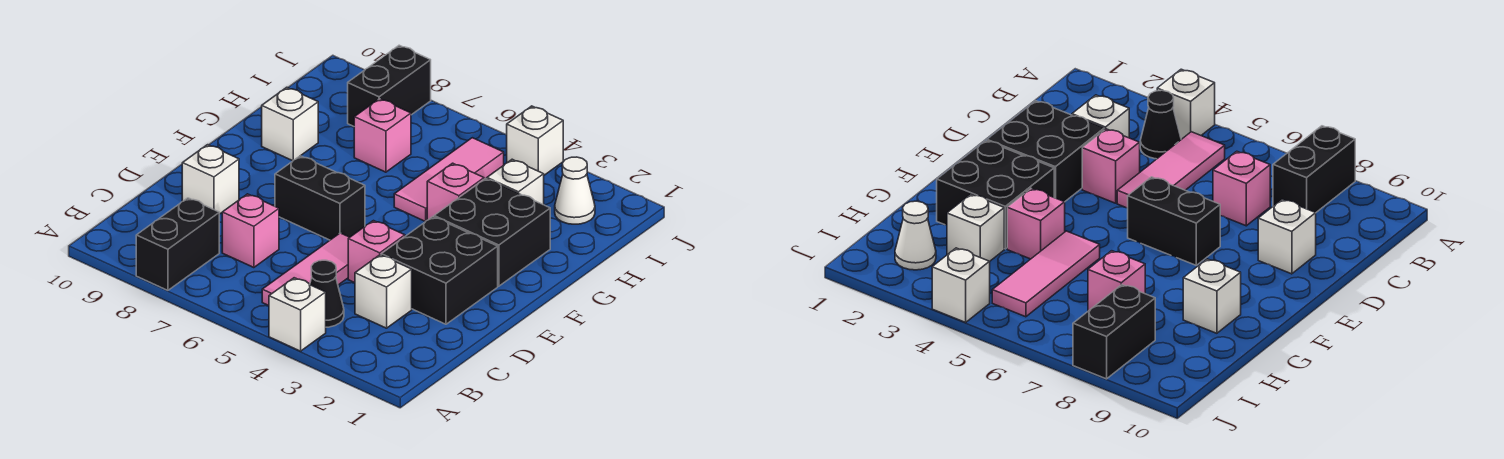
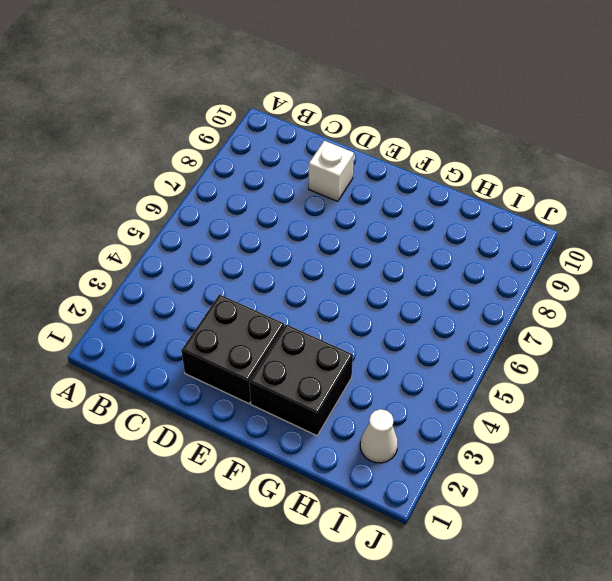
none -> white 1x1 brick [269,278,326,351]
none -> black 1x2 brick [136,198,219,290]
none -> black 1x1 cone [310,260,344,327]

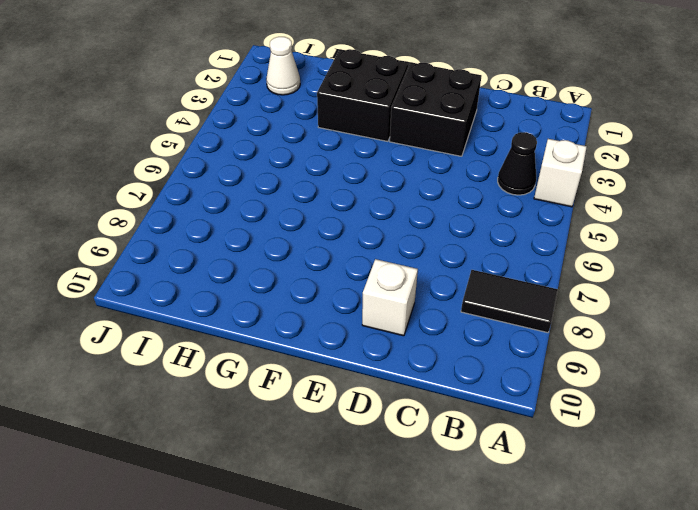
black 1x2 tile [461,270,558,333] -> black 1x2 brick [136,198,219,290]
none -> pink 1x3 tile [262,233,349,306]
none -> white 1x1 brick [355,255,412,328]
none -> pink 1x1 brick [222,194,279,268]

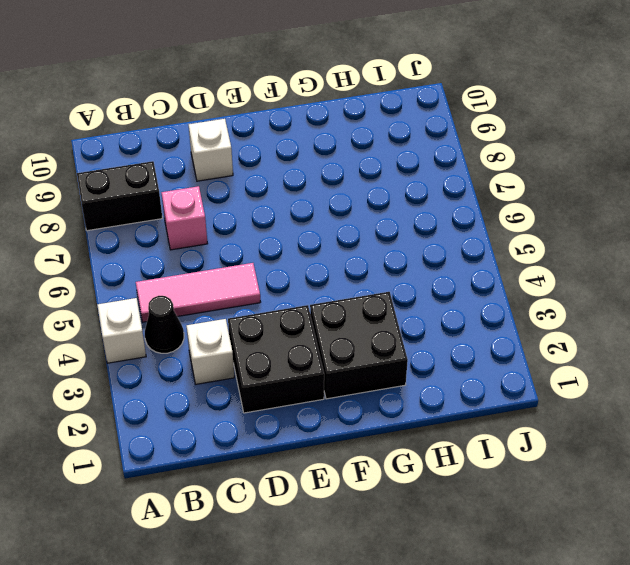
none -> pink 1x1 brick [348,221,405,283]
none -> black 1x2 brick [275,156,365,240]
none -> pink 1x1 brick [427,163,484,220]

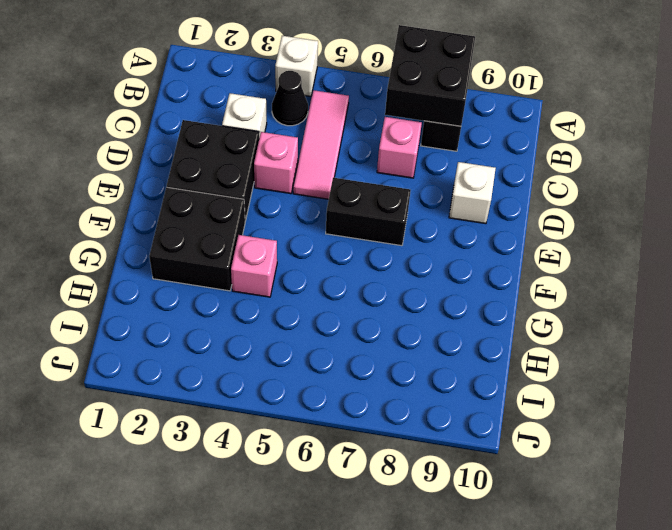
black 2x2 brick [385,25,475,126] -> none
none -> pink 1x3 tile [394,138,504,222]
none -> white 1x1 brick [262,87,318,161]
none -> white 1x1 brick [487,159,544,205]

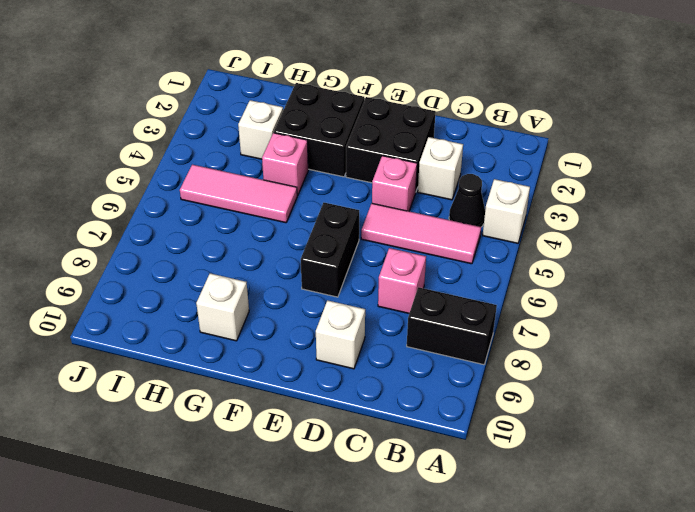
none -> pink 1x1 brick [354,99,411,172]
none -> white 1x1 cone [555,157,595,224]
none -> black 1x2 brick [348,45,431,126]

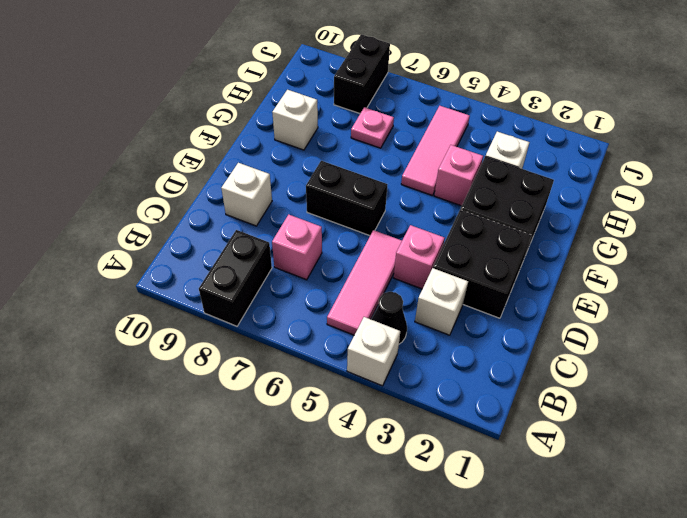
pink 1x1 plate [351,107,394,148] -> pink 1x1 brick [354,99,411,172]
none -> white 1x1 cone [555,157,595,224]
none -> white 1x1 brick [507,106,563,175]

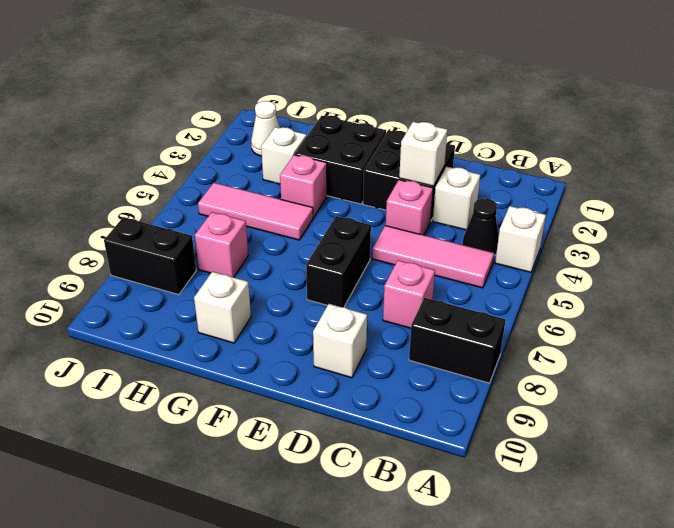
white 1x1 brick [399,122,447,186] -> white 1x1 brick moved to [507,106,563,175]

